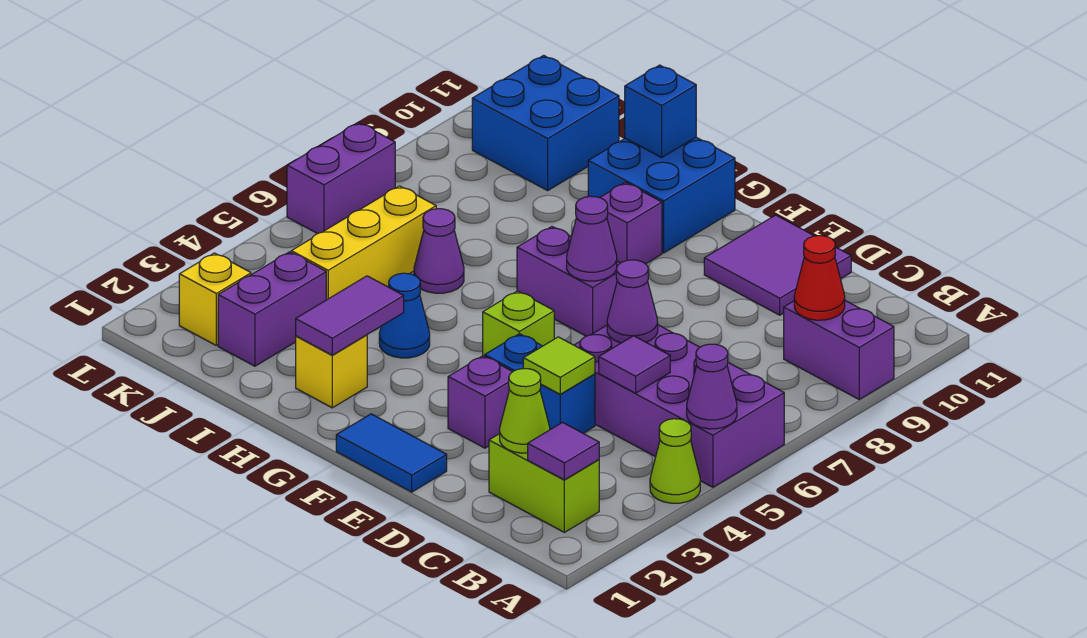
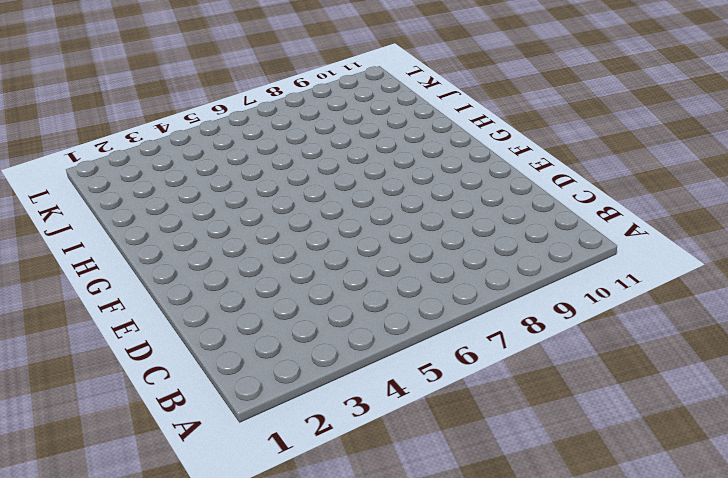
none -> lime 1x1 cone [650,419,700,503]
none -> purple 2x4 brick [574,325,784,487]
none -> purple 1x2 brick [784,301,894,399]
none -> lime 1x2 brick [489,434,599,532]

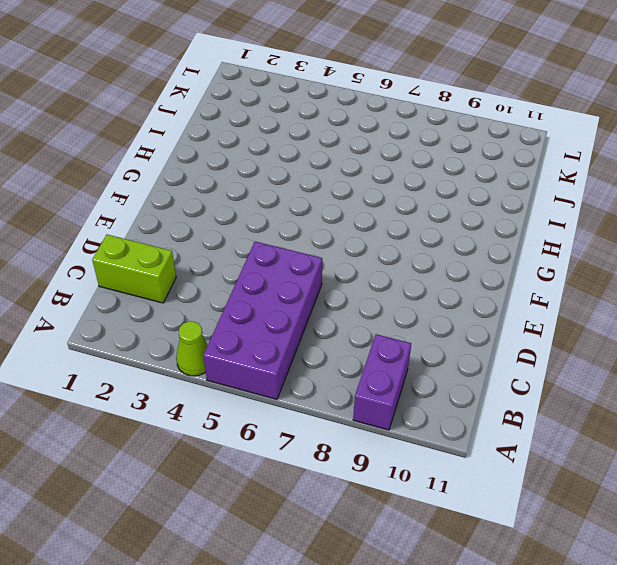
lime 1x2 brick [92,235,176,303] -> lime 1x2 brick turned to [489,434,599,532]
none -> blue 1x2 brick [485,334,595,433]
none -> purple 2x2 tile [704,215,851,315]
none -> blue 1x2 tile [336,414,447,492]
none -> purple 1x1 brick [448,356,513,448]

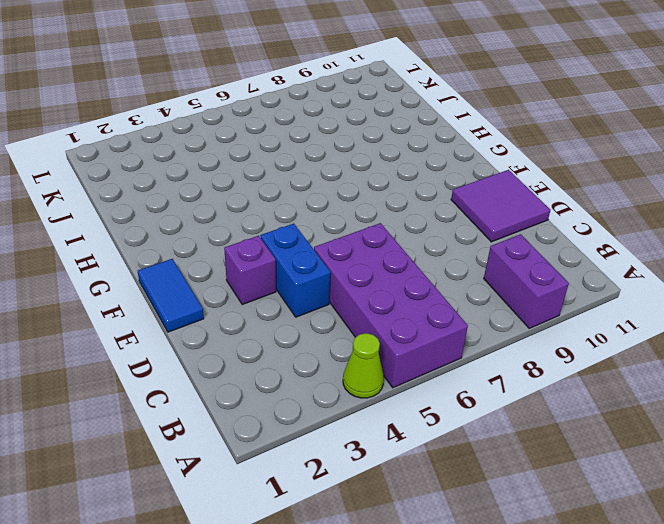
none -> lime 1x2 brick [489,434,599,532]
none -> lime 1x1 brick [483,291,554,356]
none -> purple 1x2 brick [517,227,620,336]
none -> purple 1x1 brick [600,182,662,264]

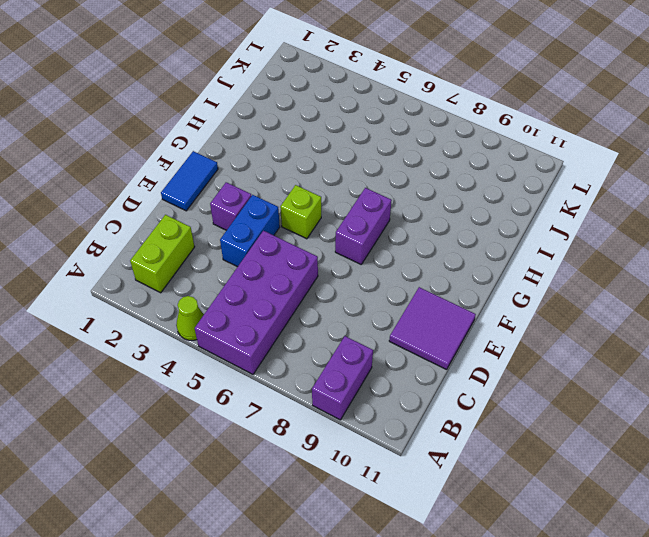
none -> purple 1x1 brick [600,182,662,264]
none -> blue 2x2 brick [588,137,735,253]
none -> yellow 1x1 brick [296,335,367,408]
none -> blue 1x1 cone [379,273,430,358]

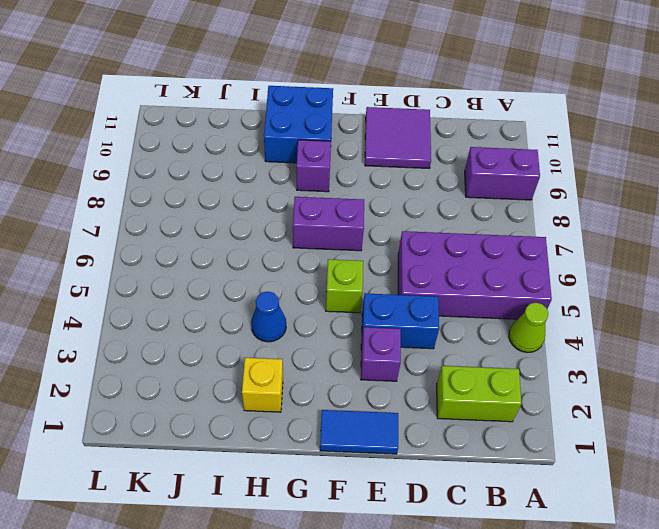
none -> purple 1x1 cone [414,209,464,293]
none -> purple 1x2 brick [218,252,326,366]
none -> yellow 1x3 brick [291,186,436,300]
none -> blue 2x2 brick [472,55,619,191]

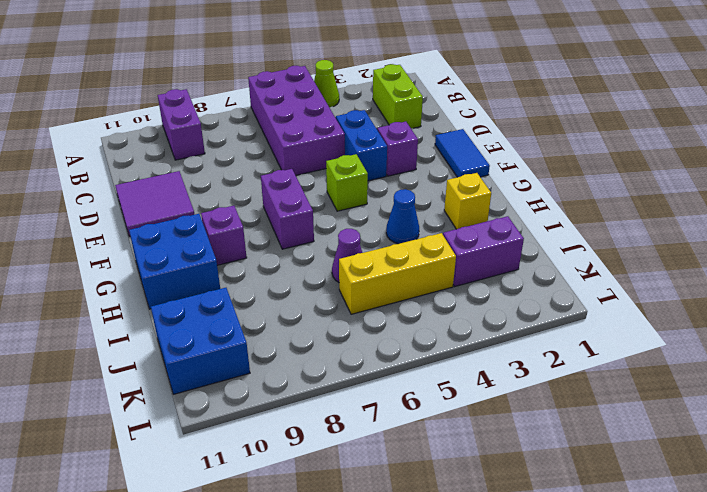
none -> yellow 1x1 brick [179,253,251,345]
none -> purple 1x2 brick [287,123,395,234]
none -> purple 1x1 cone [687,344,737,429]
none -> purple 1x1 tile [528,423,599,480]

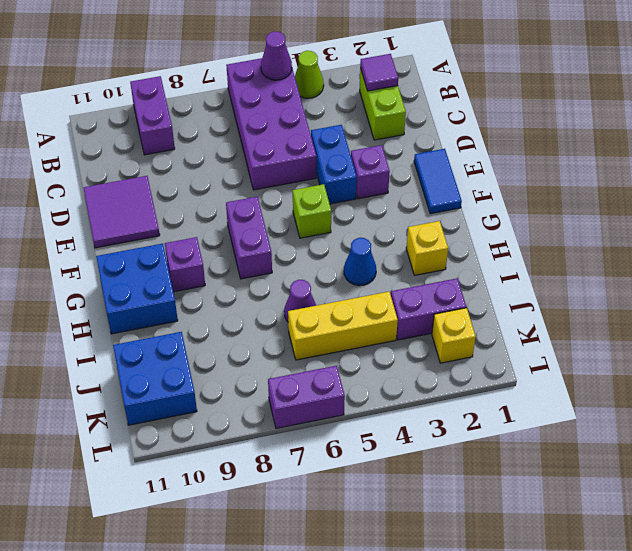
none -> red 1x1 cone [794,236,845,320]
none -> lime 1x1 cone [500,369,550,453]
none -> purple 1x1 tile [599,336,670,393]
none -> lime 1x1 tile [523,337,595,394]

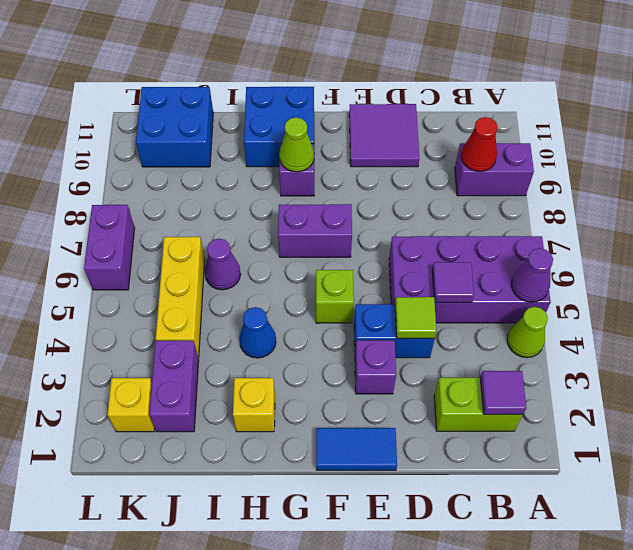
lime 1x1 cone [279,117,314,172] -> lime 1x1 cone moved to [500,369,550,453]
none -> purple 1x1 cone [607,260,658,343]
none -> purple 1x1 cone [567,196,617,281]
none -> purple 1x2 tile [296,276,404,355]
none -> blue 1x1 brick [625,65,696,158]

